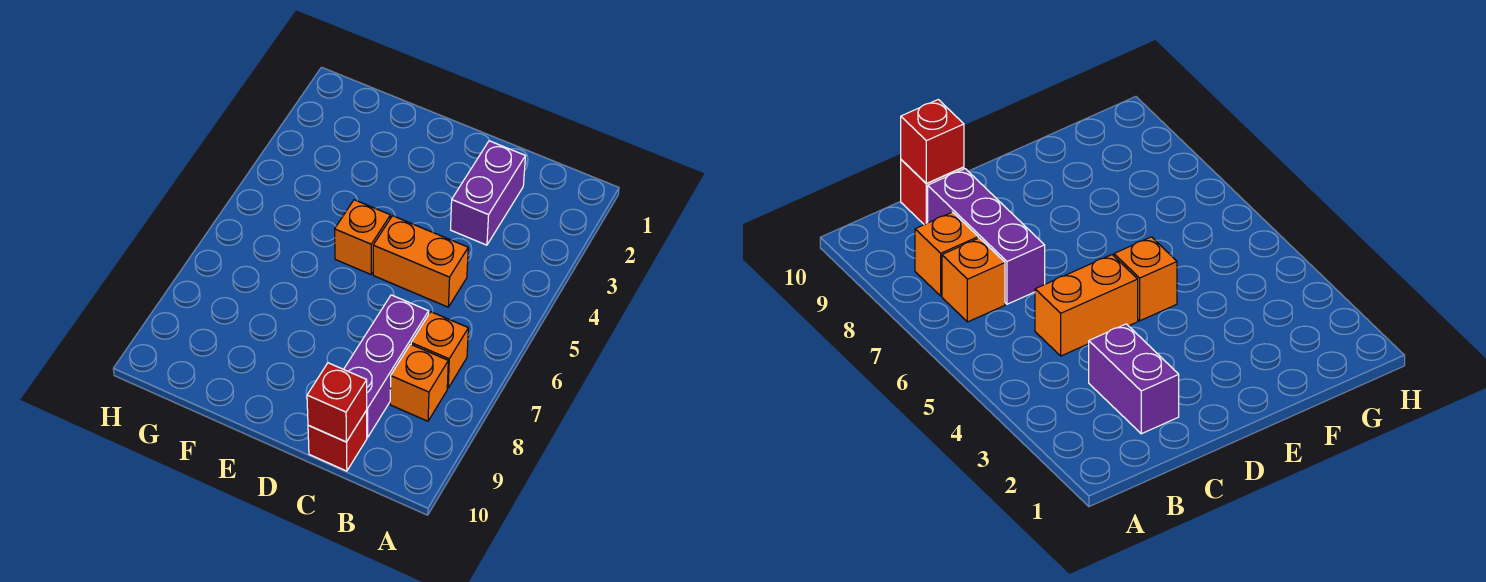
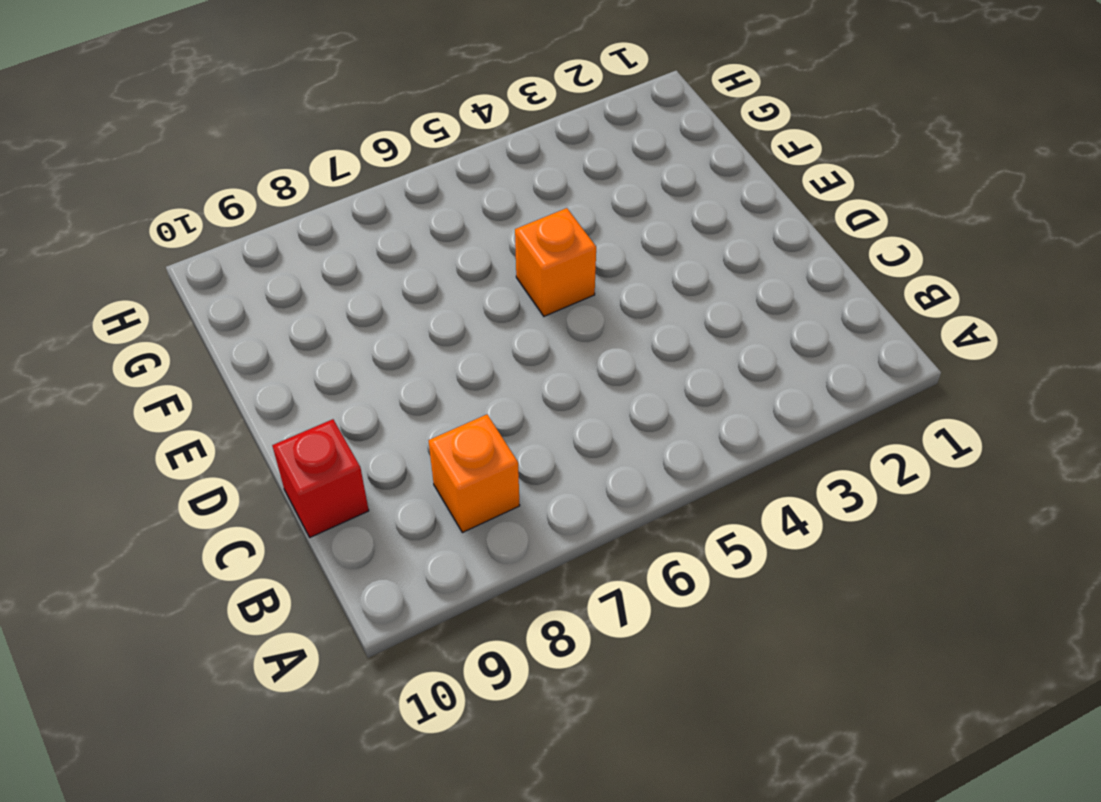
none -> orange 1x1 brick [411,312,468,388]
none -> purple 1x2 brick [451,141,525,245]

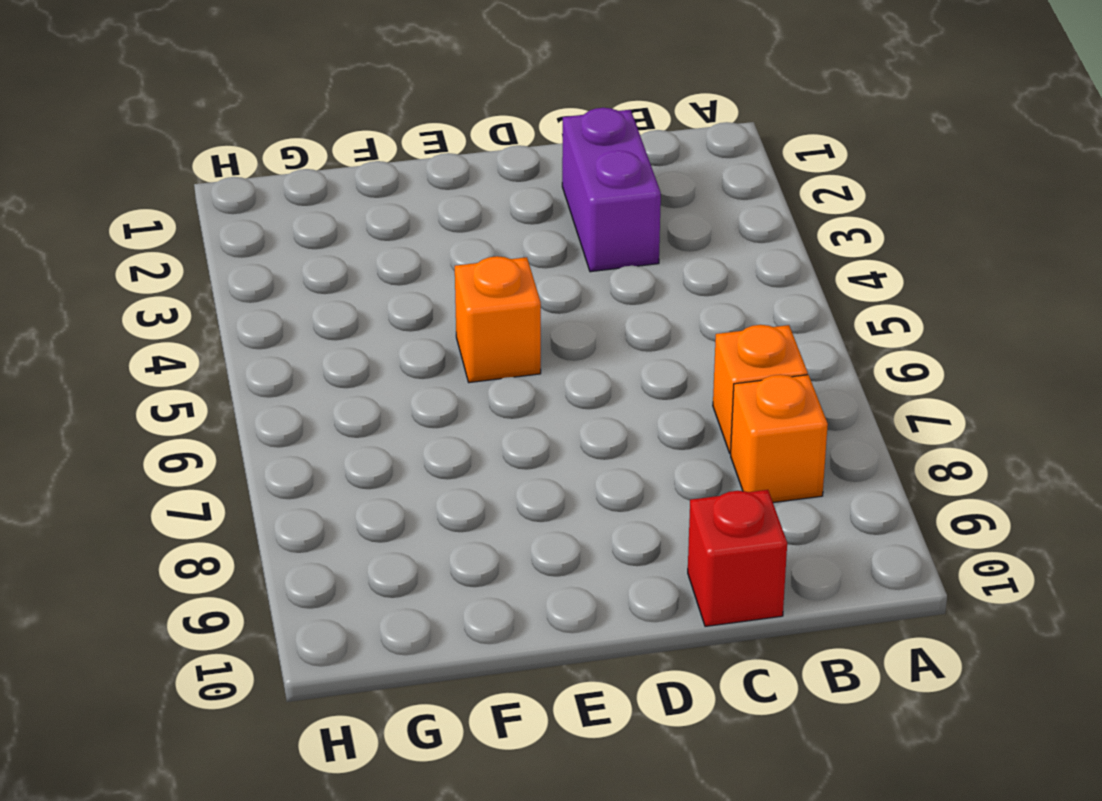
none -> orange 1x2 brick [373,216,468,307]
none -> purple 1x3 brick [344,295,429,437]

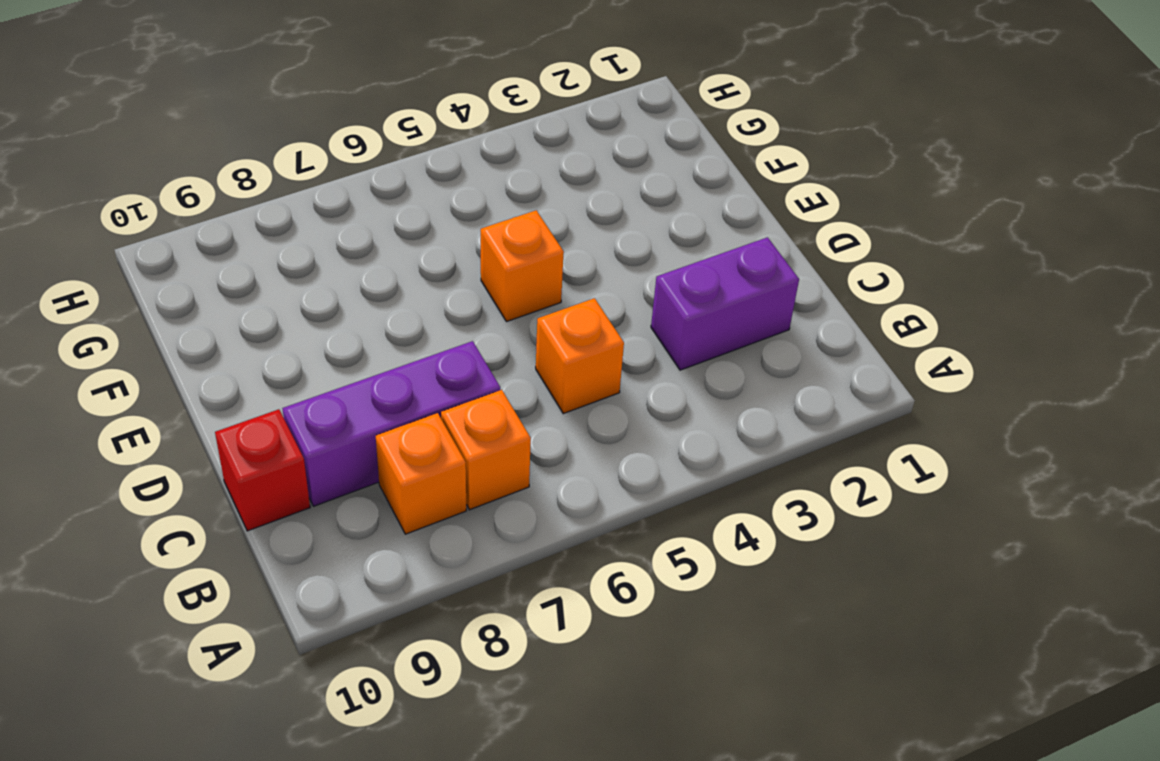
orange 1x1 brick [536,298,624,414] -> orange 1x2 brick [373,216,468,307]
none -> red 1x1 brick [307,363,367,442]

